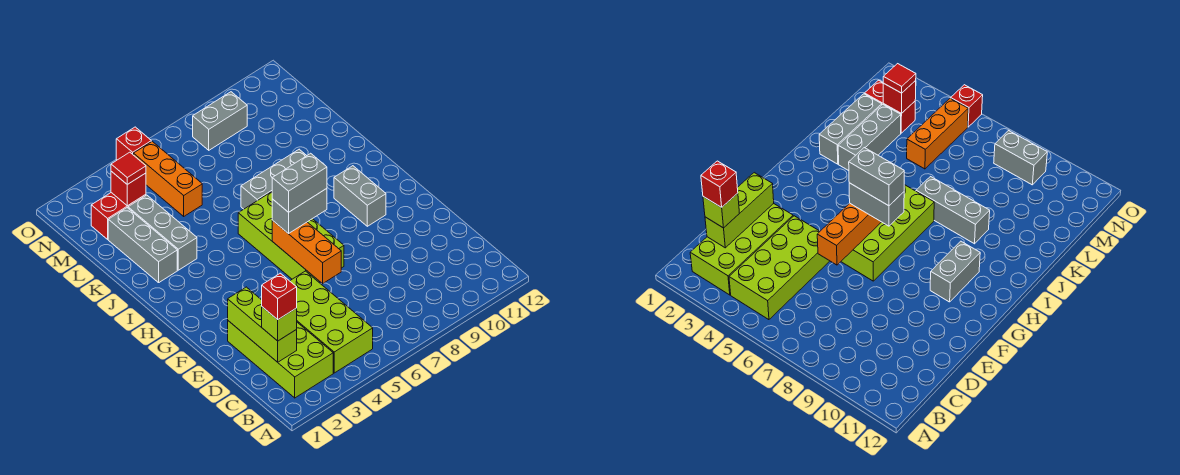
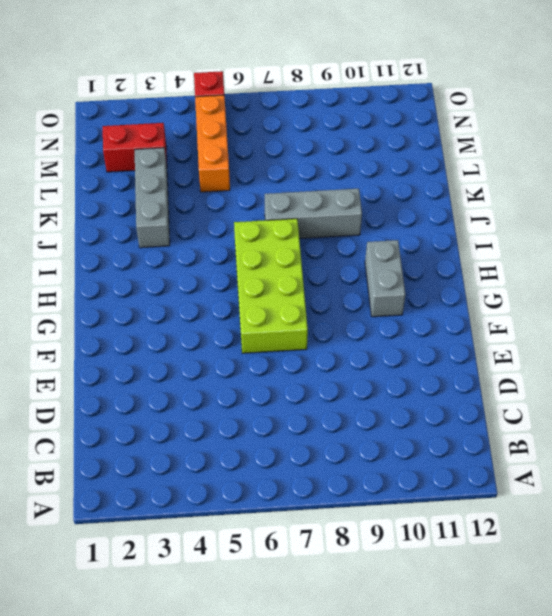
none -> lime 2x4 brick [228,299,333,398]
none -> lime 2x4 brick [290,271,373,373]
none -> grey 1x3 brick [108,208,177,283]

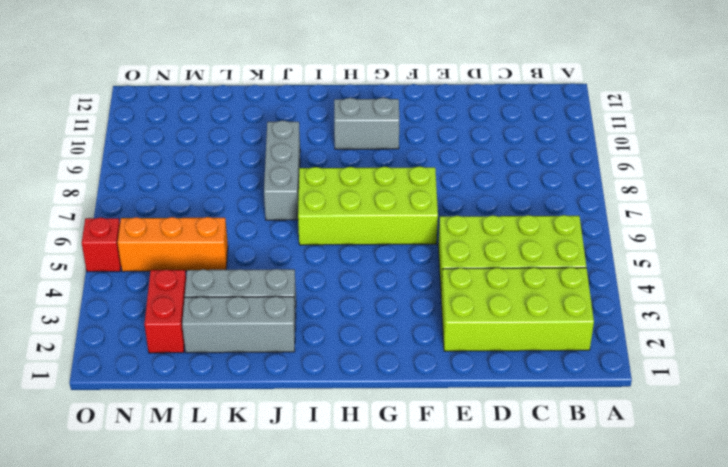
none -> grey 1x2 brick [193,92,247,150]
none -> lime 1x3 brick [228,287,297,362]
none -> orange 1x3 brick [272,220,341,284]

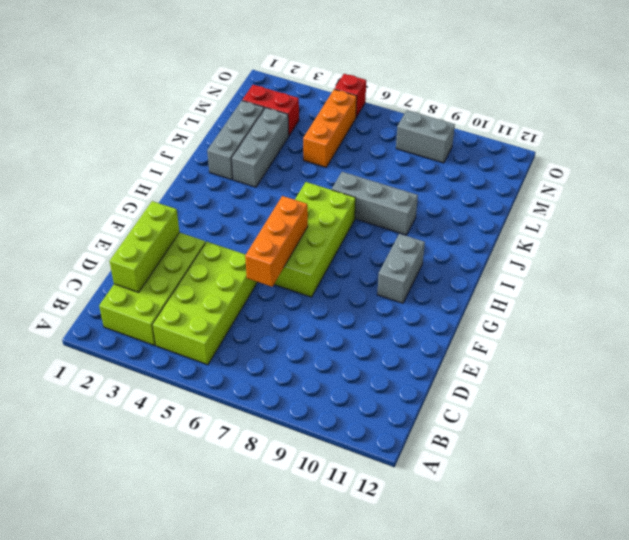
none -> red 1x1 brick [111,171,146,206]
none -> lime 1x1 brick [262,307,297,341]
none -> grey 1x2 brick [272,189,327,234]

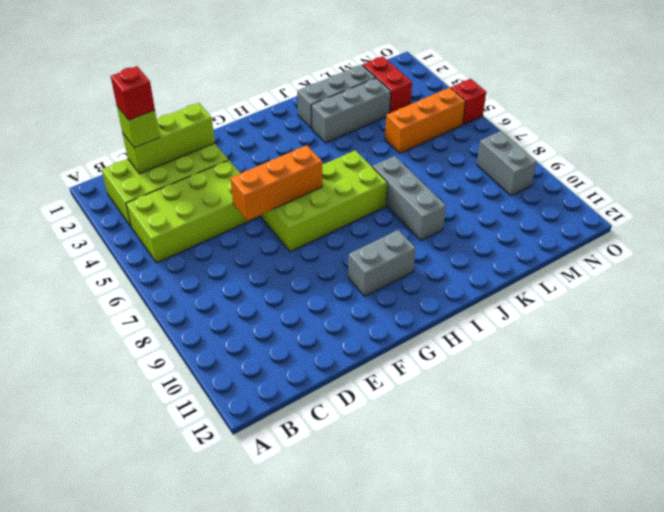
none -> red 1x1 brick [111,171,146,206]
none -> grey 1x2 brick [272,189,327,234]
none -> red 1x1 tile [111,152,146,184]

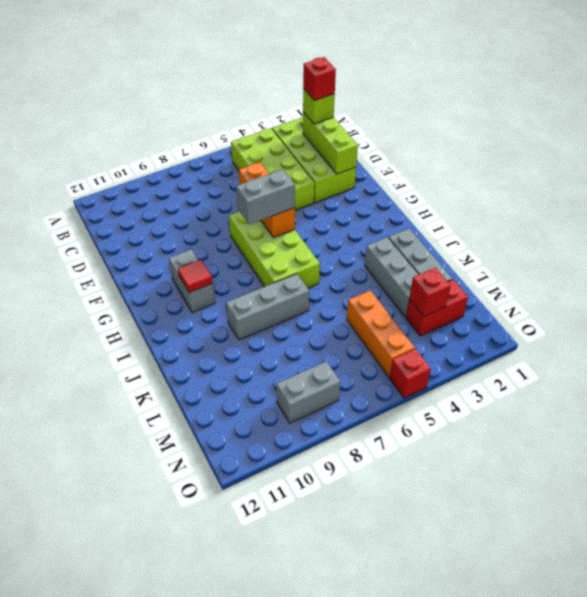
red 1x1 tile [178,260,213,292] -> red 1x1 tile moved to [111,152,146,184]
none -> grey 1x2 brick [272,153,327,212]

